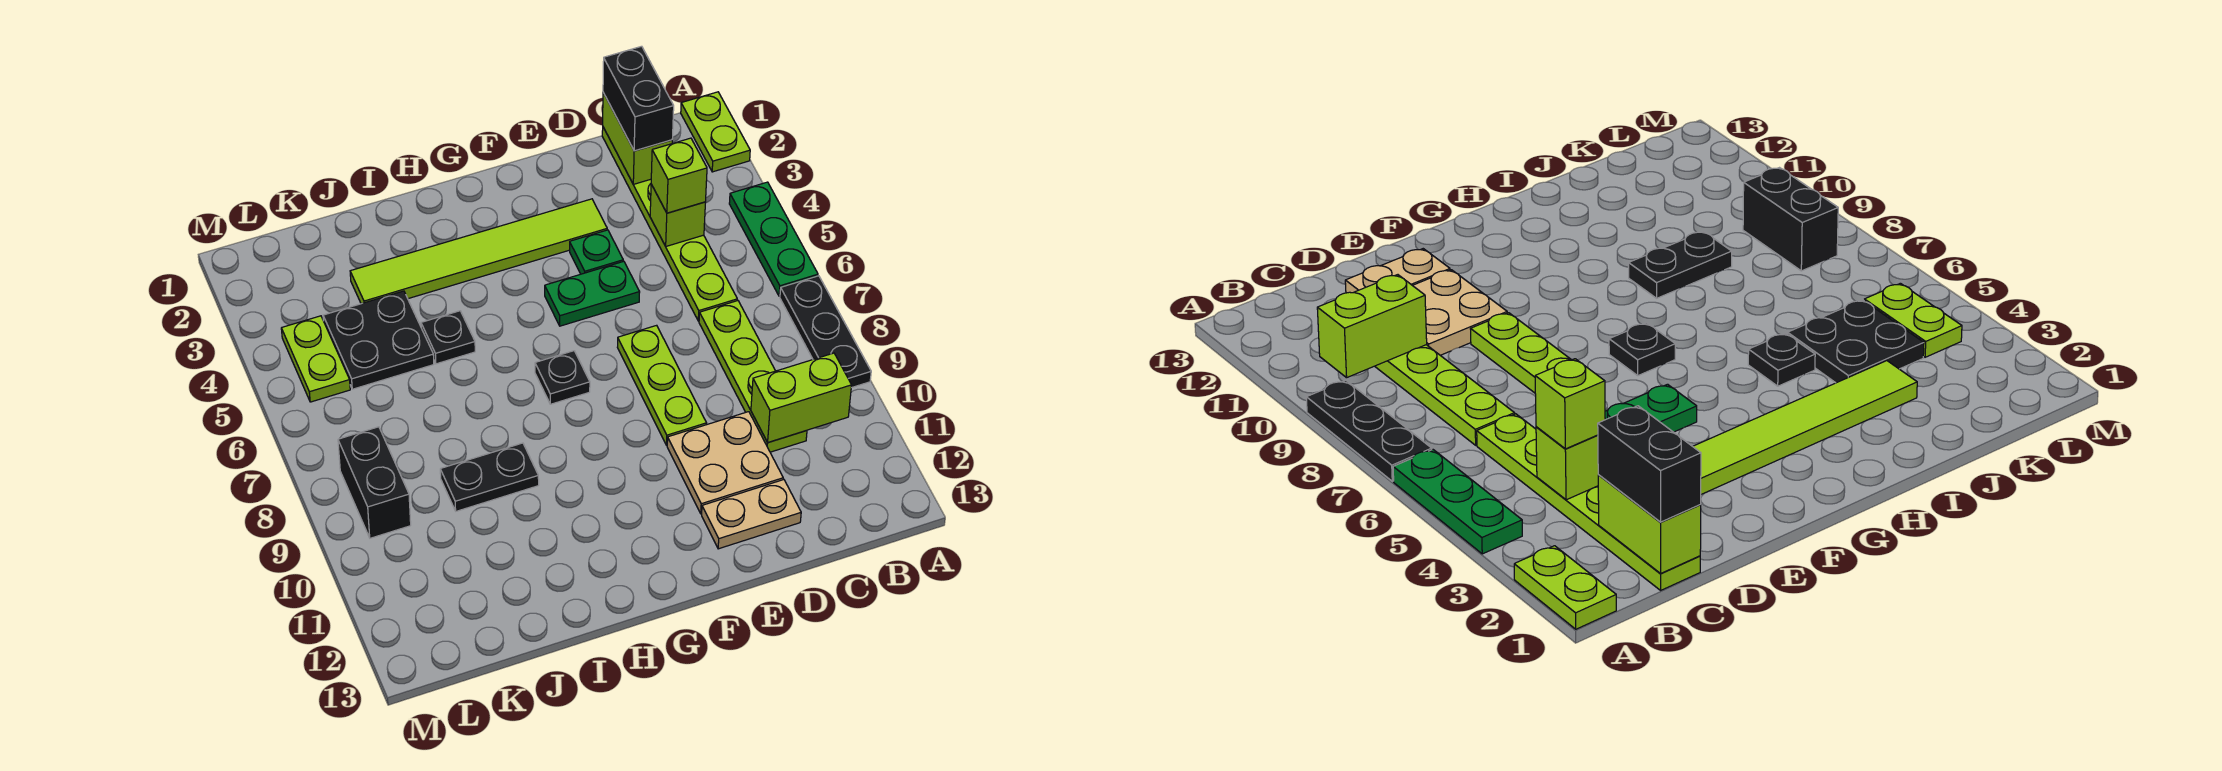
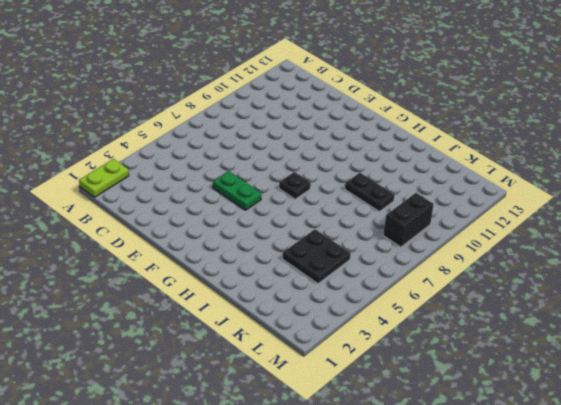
none -> green 1x3 plate [729,182,818,296]
none -> black 1x3 plate [780,276,871,388]
none -> lime 1x6 plate [602,127,737,321]

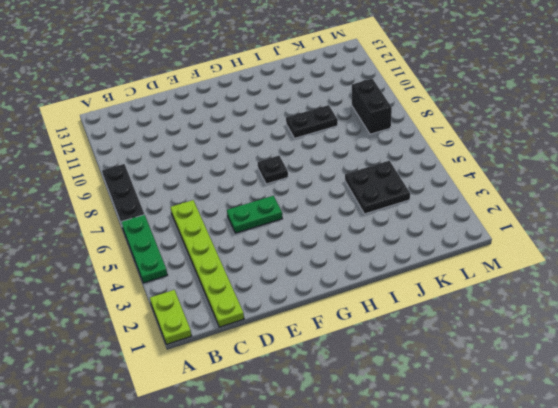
none -> lime 1x4 plate [699,301,807,452]
none -> tan 2x2 plate [667,412,783,514]
none -> tan 1x2 plate [702,480,801,549]

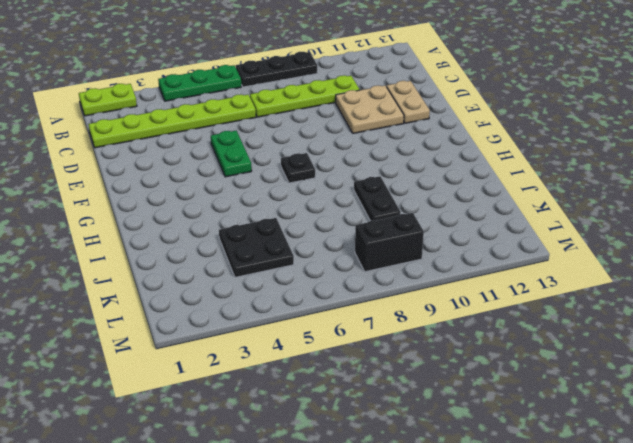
none -> lime 1x6 tile [350,199,607,304]
none -> green 1x1 plate [570,230,623,274]
none -> lime 1x3 plate [617,325,707,445]

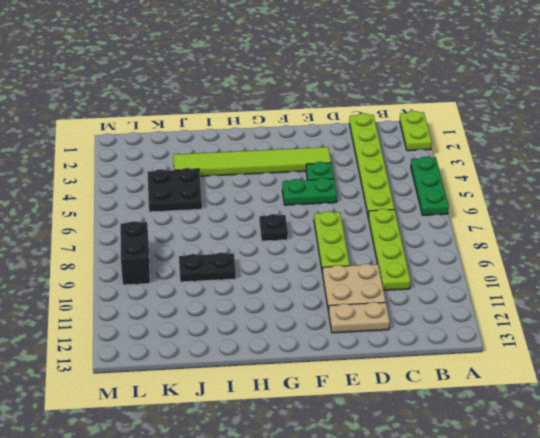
none -> black 1x3 plate [780,276,871,388]
none -> black 1x1 plate [421,311,475,364]
none -> lime 1x2 plate [281,316,350,402]

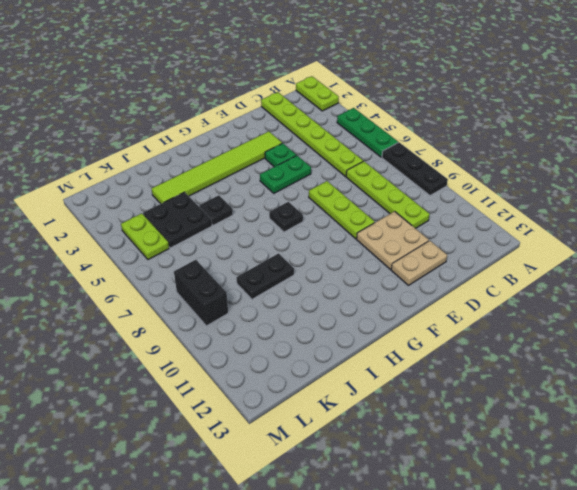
none -> lime 1x2 brick [751,353,852,442]
none -> lime 1x2 brick [603,93,672,184]
none -> lime 1x1 brick [650,184,705,246]

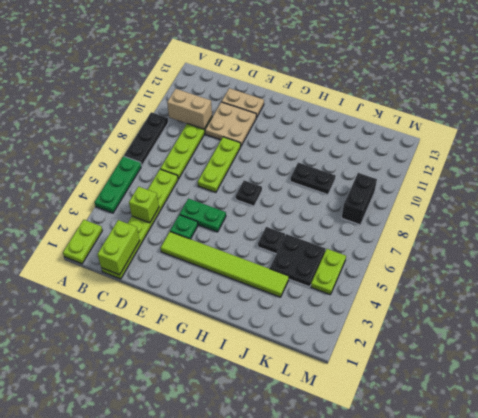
tan 1x2 brick [167,89,212,129] -> lime 1x2 brick [751,353,852,442]
none -> black 1x2 brick [603,46,674,151]
none -> lime 1x1 brick [651,138,707,213]

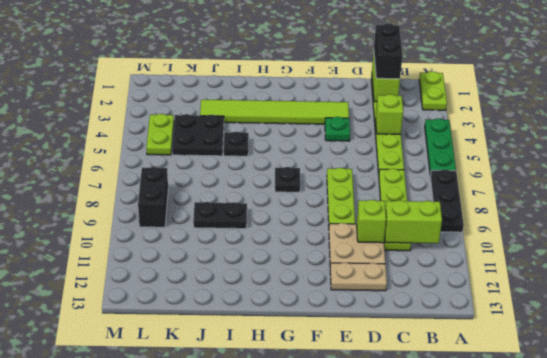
lime 1x1 brick [357,200,386,243] -> lime 1x1 brick moved to [651,138,707,213]
none -> green 1x2 plate [545,261,640,326]

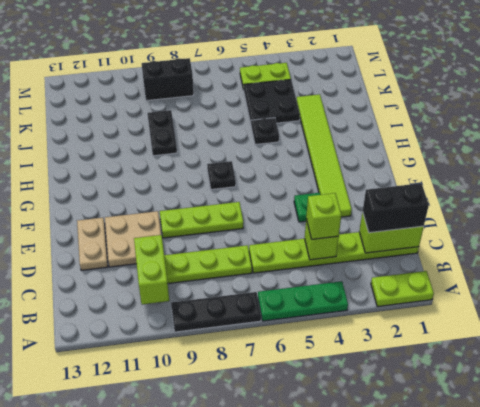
none -> green 1x2 plate [545,261,640,326]

